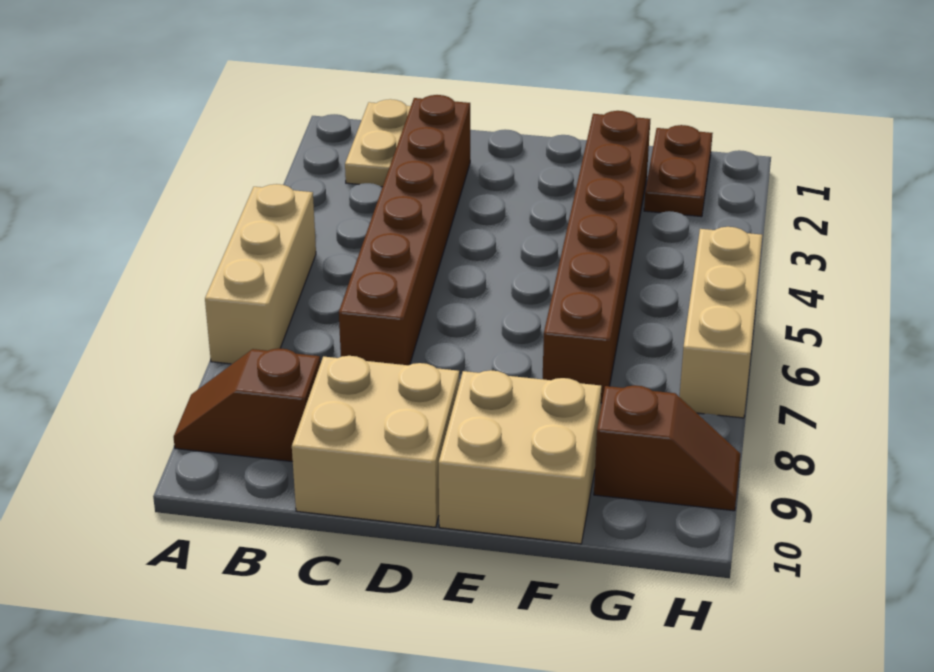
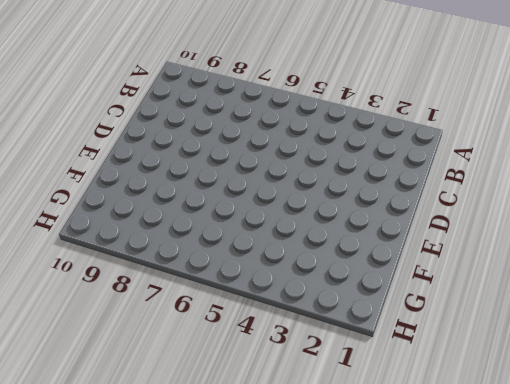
none -> tan 1x3 brick [205,184,316,364]
none -> brown 1x2 slope [174,348,320,462]

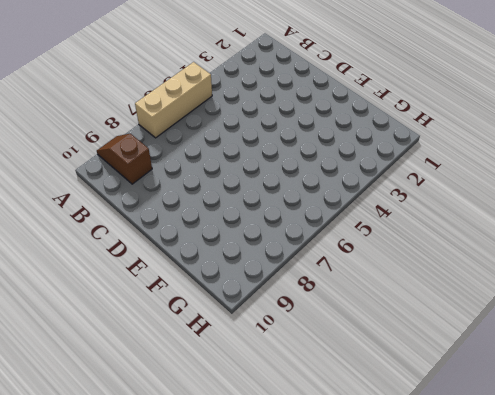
none -> tan 1x2 plate [345,99,411,187]
none -> brown 1x6 brick [339,95,470,365]

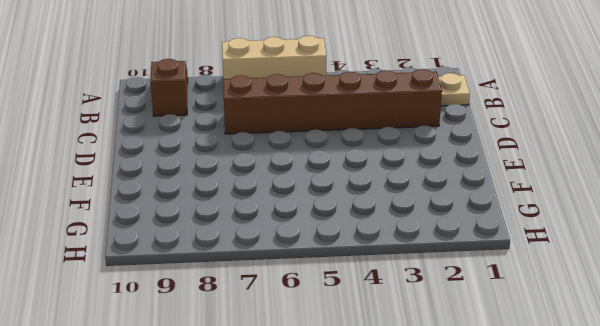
none -> tan 2x2 brick [292,356,459,527]
none -> tan 2x2 brick [439,370,601,544]

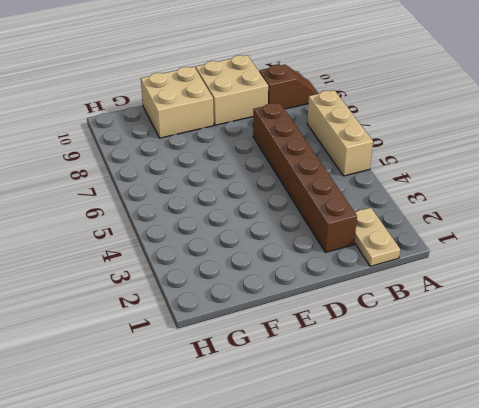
none -> brown 1x6 brick [543,111,650,403]
none -> brown 1x2 plate [644,125,713,217]

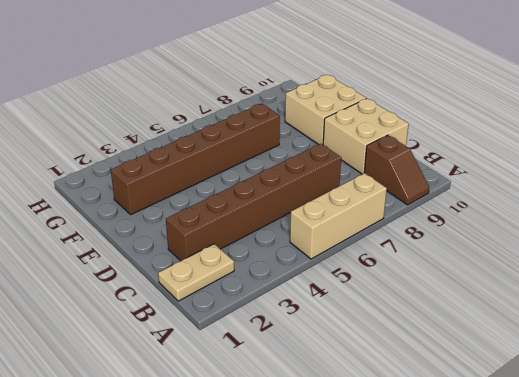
none -> brown 1x2 plate [644,125,713,217]
none -> brown 1x2 slope [594,385,740,511]

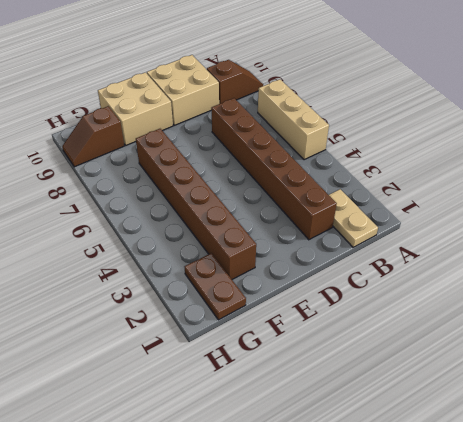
none -> tan 1x3 brick [680,227,762,418]

